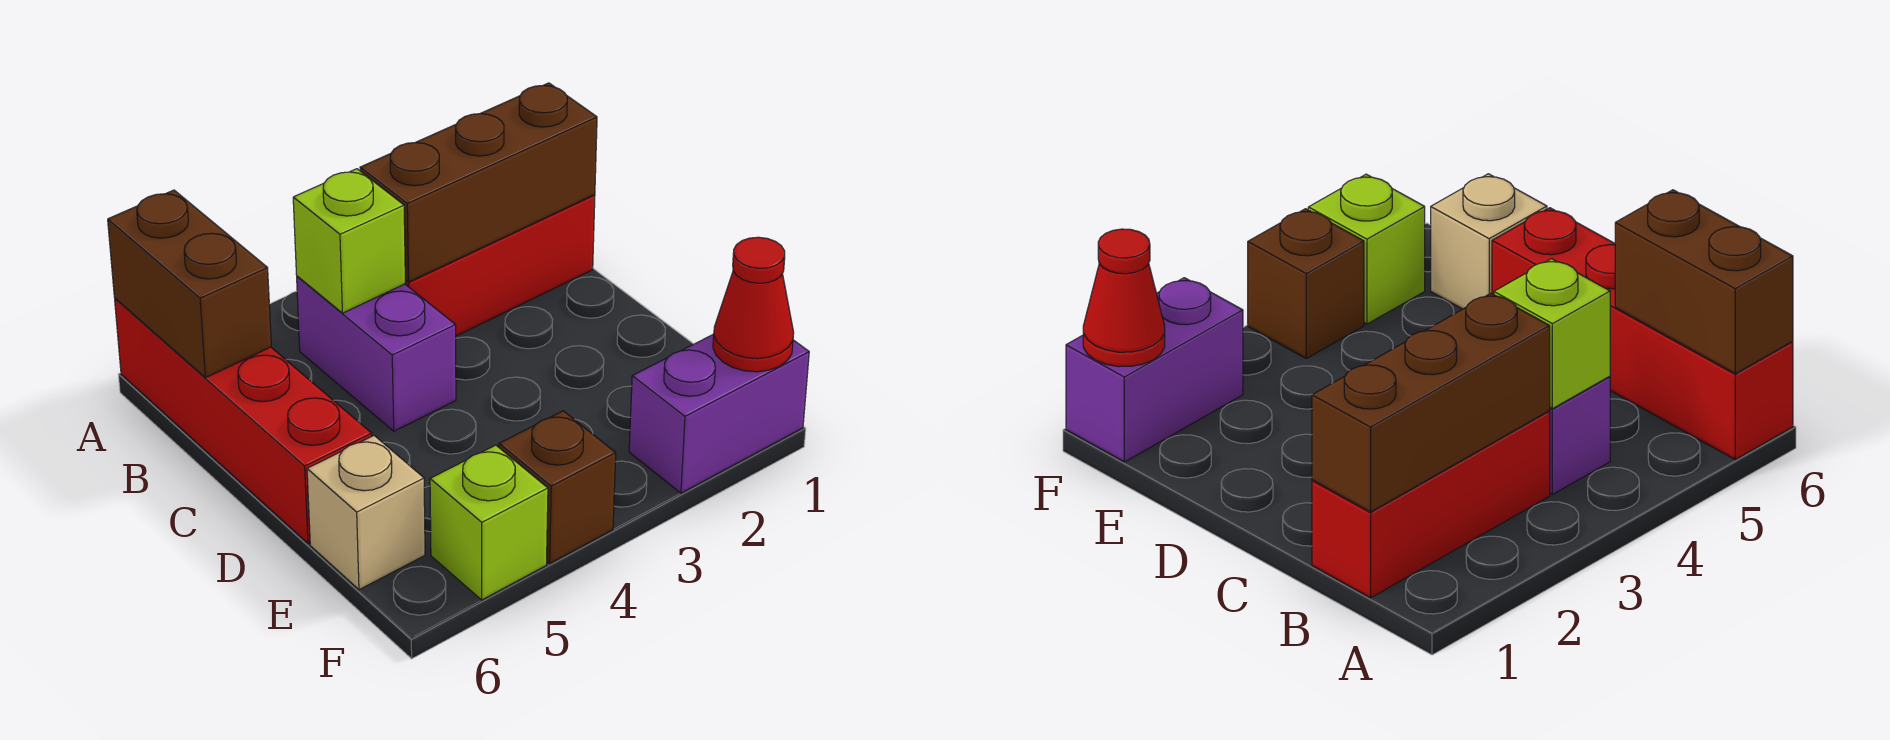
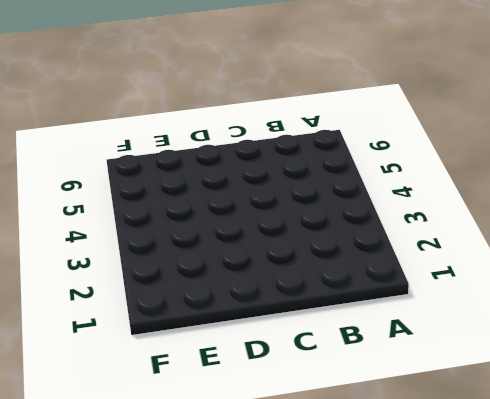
none -> red 1x4 brick [115,299,372,543]
none -> red 1x3 brick [405,195,595,336]

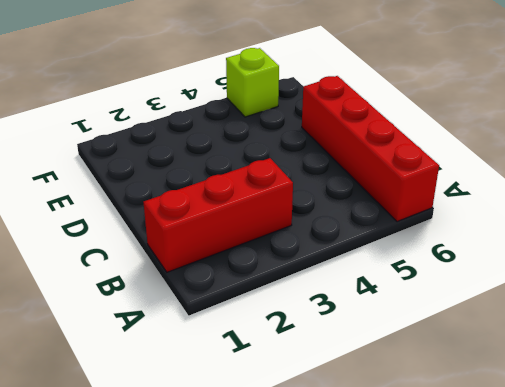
none -> purple 1x2 brick [297,276,456,431]
none -> tan 1x1 brick [307,436,425,590]

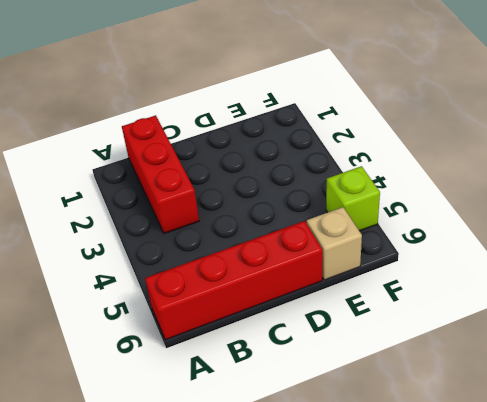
none -> purple 1x2 brick [297,276,456,431]
none -> purple 1x2 brick [629,334,809,493]

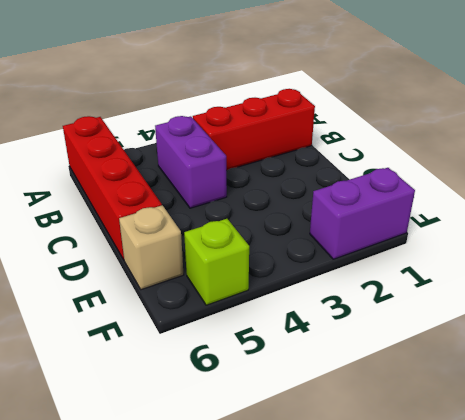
none -> brown 1x1 brick [499,411,616,563]
none -> brown 1x2 brick [108,190,271,378]

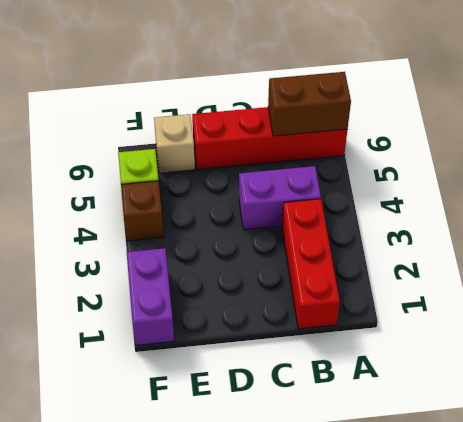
none -> brown 1x3 brick [360,83,597,282]
none -> lime 1x1 brick [293,169,405,313]

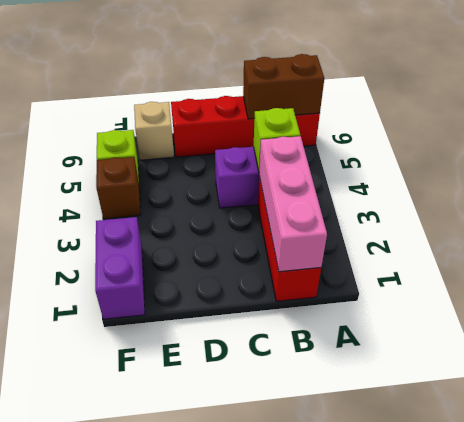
pink 1x3 brick [259,136,327,272] -> brown 1x3 brick [360,83,597,282]
none -> red 1x1 cone [713,237,794,372]

